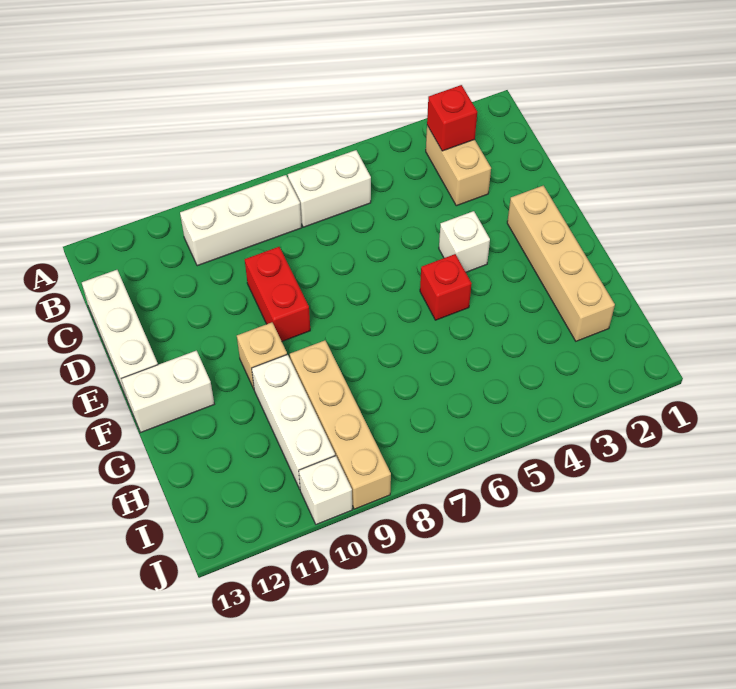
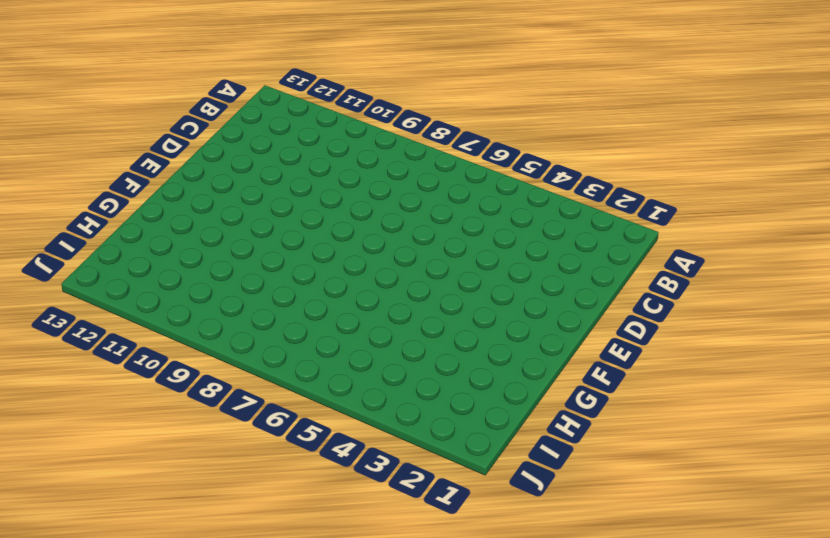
none -> tan 1x2 brick [426,126,491,206]
none -> white 1x2 brick [288,150,371,227]
none -> white 1x3 brick [180,175,302,266]

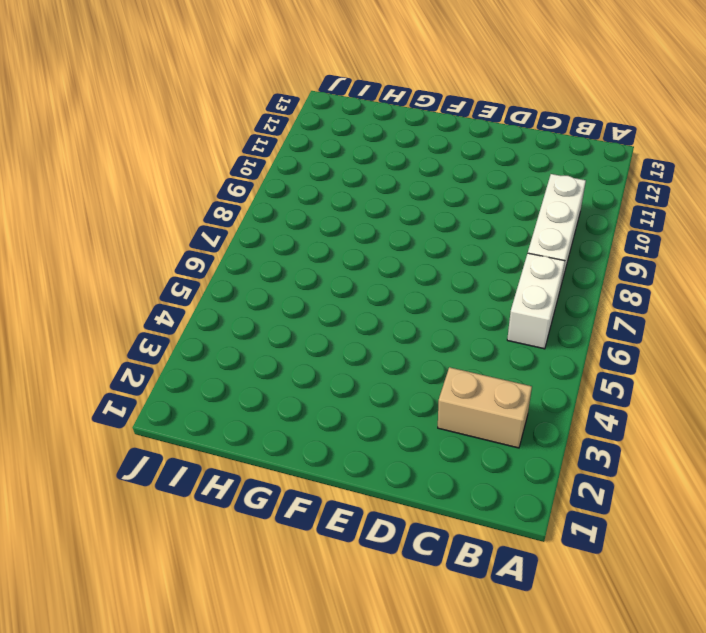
none -> white 1x3 brick [82,270,158,396]
none -> red 1x2 brick [245,247,310,341]
none -> tan 1x4 brick [507,186,615,341]

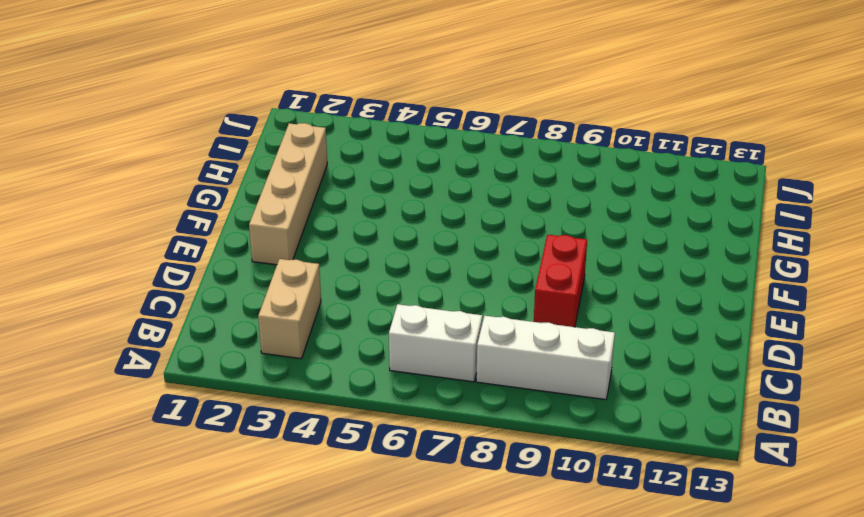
none -> white 1x3 brick [82,270,158,396]
none -> white 1x1 brick [439,211,490,272]
none -> red 1x1 brick [420,254,472,320]

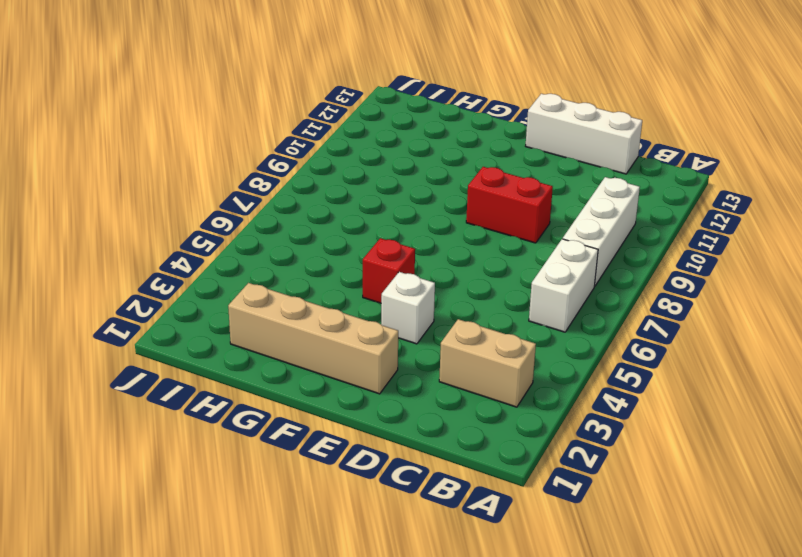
none -> tan 1x1 brick [237,322,287,389]
none -> white 1x2 brick [121,351,214,432]
none -> tan 1x4 brick [290,340,391,509]

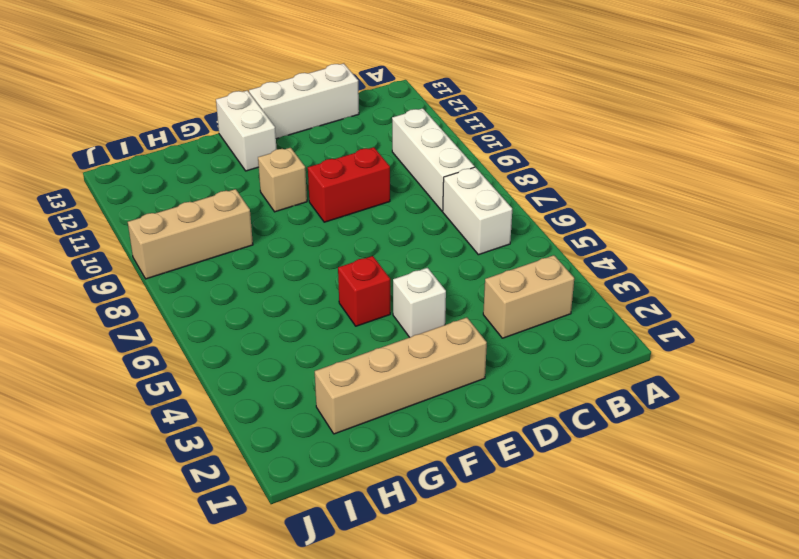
tan 1x3 brick [128,189,253,279] -> tan 1x4 brick [290,340,391,509]
none -> white 1x3 brick [252,354,335,489]
none -> white 1x1 brick [299,456,352,524]
none -> red 1x1 brick [427,85,477,151]

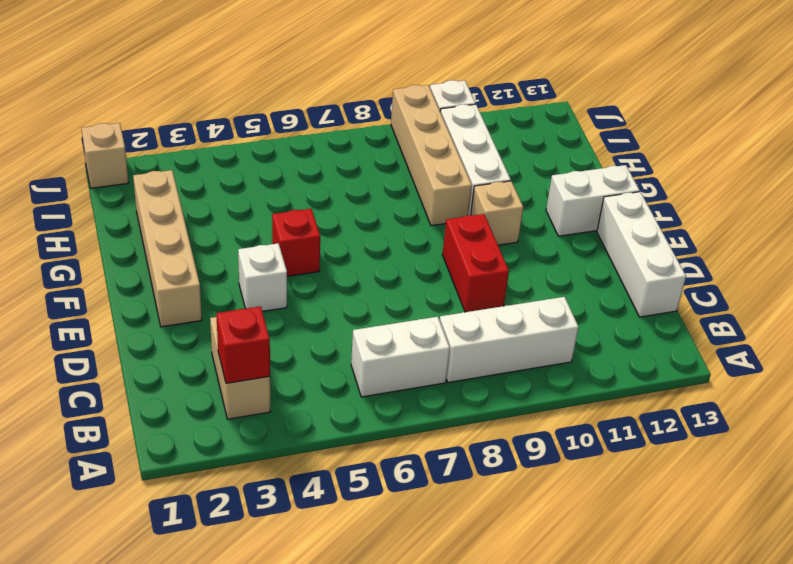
tan 1x1 brick [82,123,129,188] -> none

